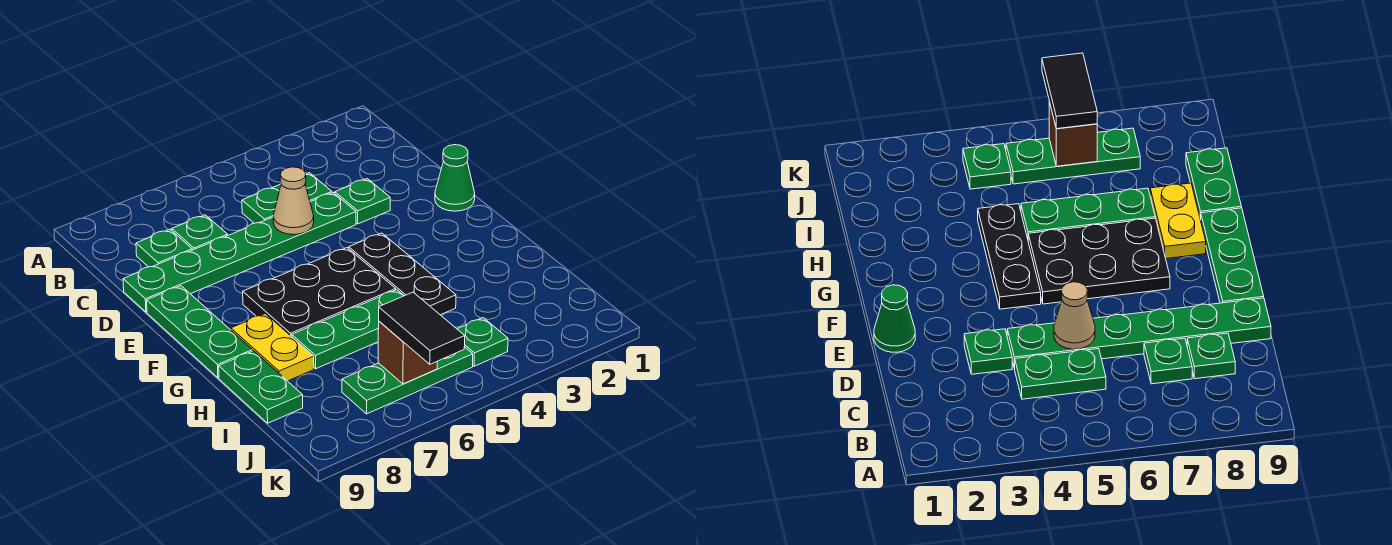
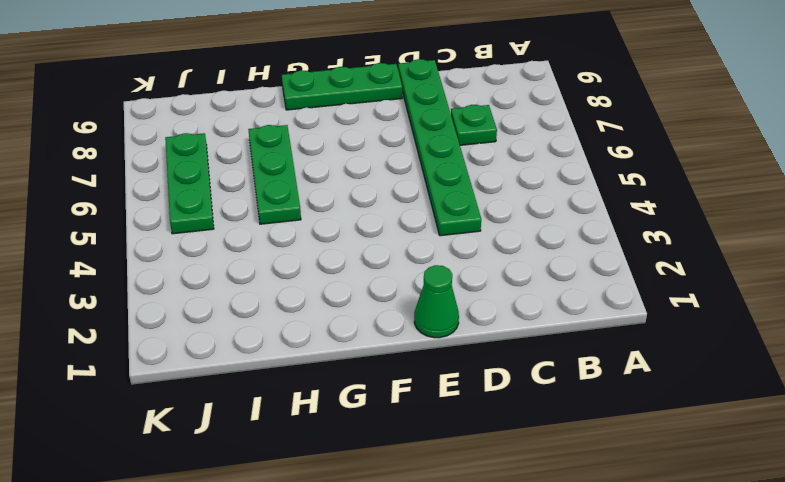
none -> green 1x2 plate [242,173,332,223]
none -> green 1x1 plate [136,229,192,267]
none -> green 1x1 plate [335,179,390,224]

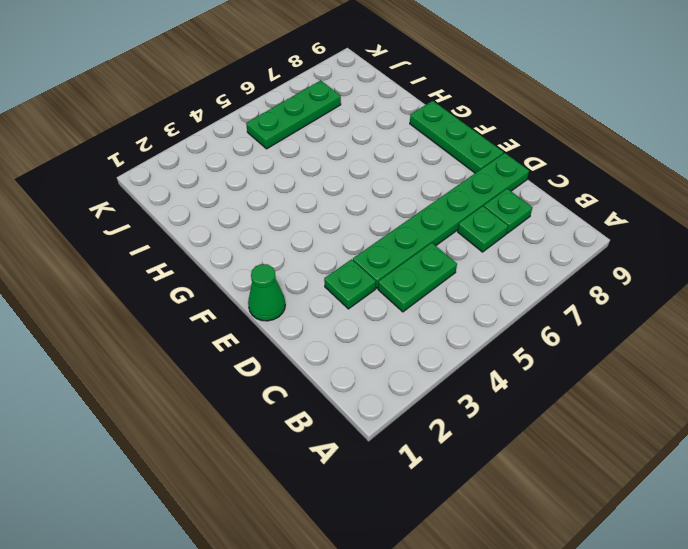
none -> black 1x3 plate [349,233,456,315]
none -> black 2x3 plate [243,248,396,337]
none -> yellow 1x2 plate [231,314,314,381]

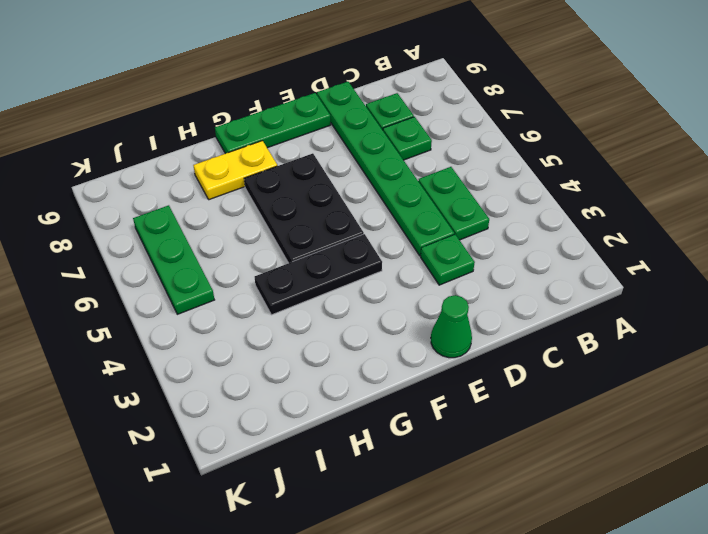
none -> green 1x3 plate [292,290,404,369]
none -> green 1x2 plate [219,351,303,423]
none -> green 1x1 plate [458,318,508,366]

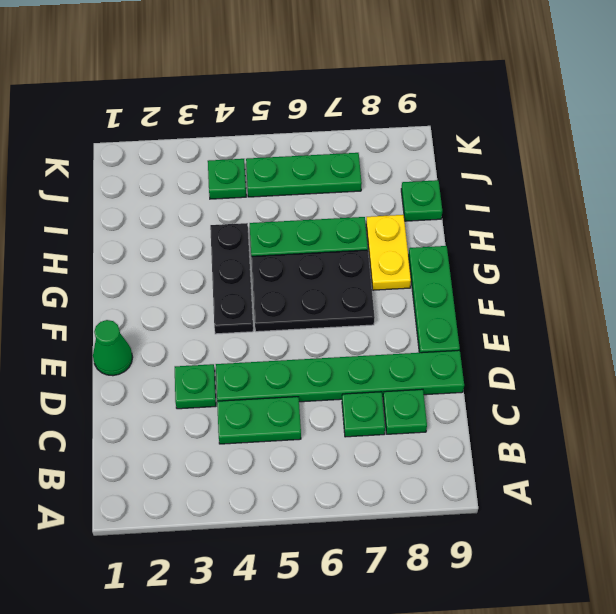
green 1x1 plate [401,180,442,221] -> green 1x2 plate [219,351,303,423]
none -> tan 1x1 cone [273,167,314,235]
none -> brown 1x1 brick [378,321,437,384]
none -> black 1x2 tile [379,292,465,364]

